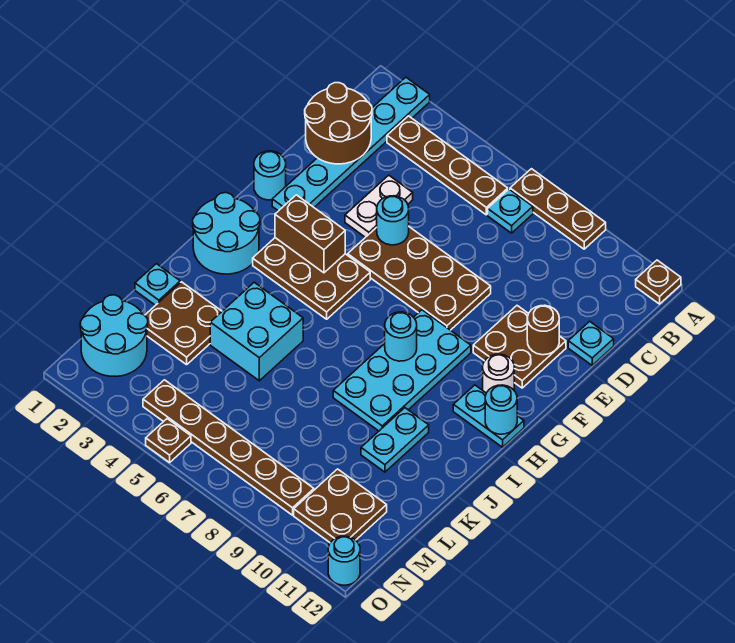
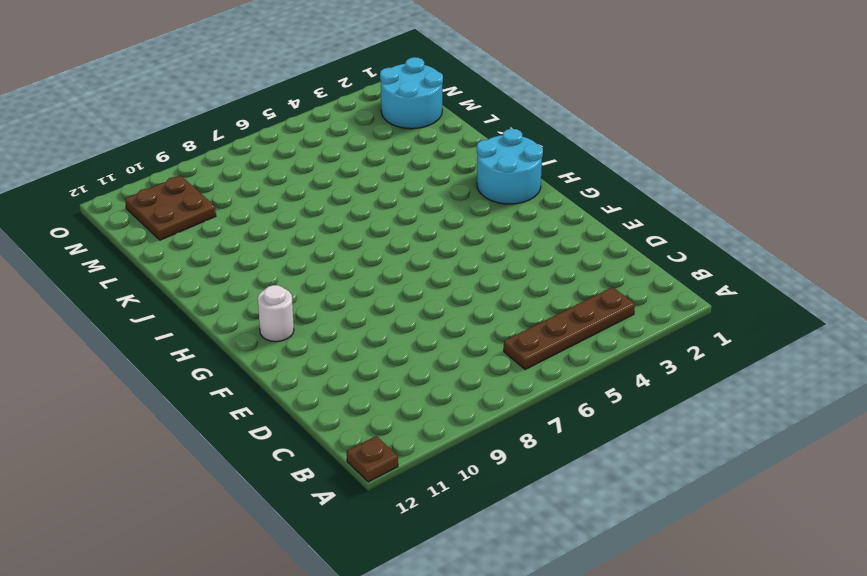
none -> cyan 1x6 plate [272,77,430,211]
none -> brown 1x3 plate [510,169,606,249]
none -> cyan 1x1 plate [488,189,533,233]
none -> white 1x2 plate [345,175,413,237]

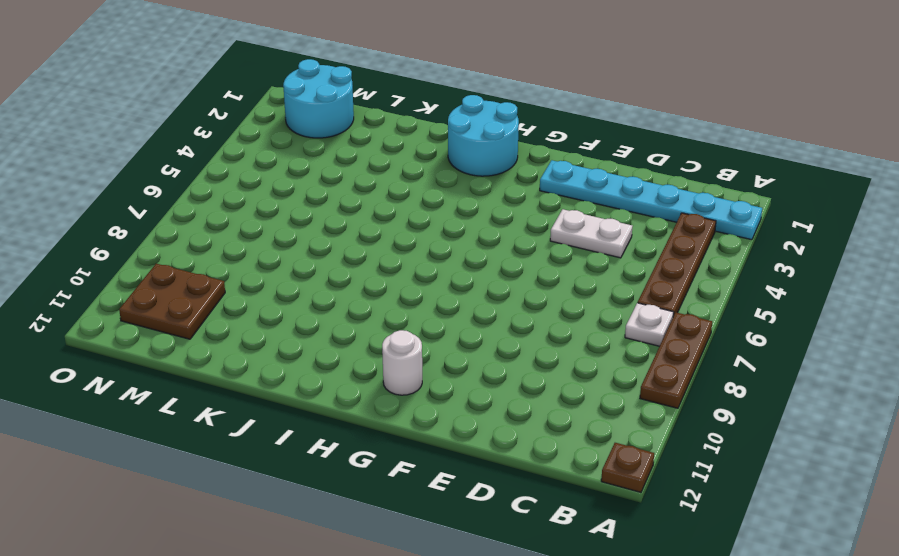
white 1x1 plate [625,303,674,346] -> cyan 1x1 plate [488,189,533,233]
none -> cyan 1x1 plate [568,321,614,365]
none -> brown 2x4 plate [348,227,491,330]
none -> brown 2x2 plate [473,306,566,388]
none -> cyan 1x1 round brick [254,151,286,200]

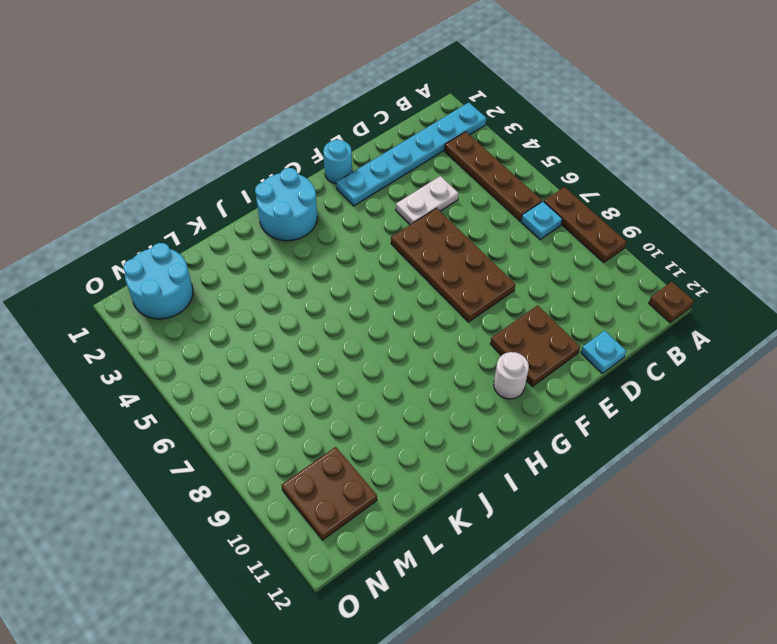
none -> brown 2x3 plate [253,238,370,319]
none -> cyan 2x4 plate [333,310,471,431]
none -> cyan 1x2 plate [453,385,524,447]
none -> cyan 2x2 brick [210,282,303,381]

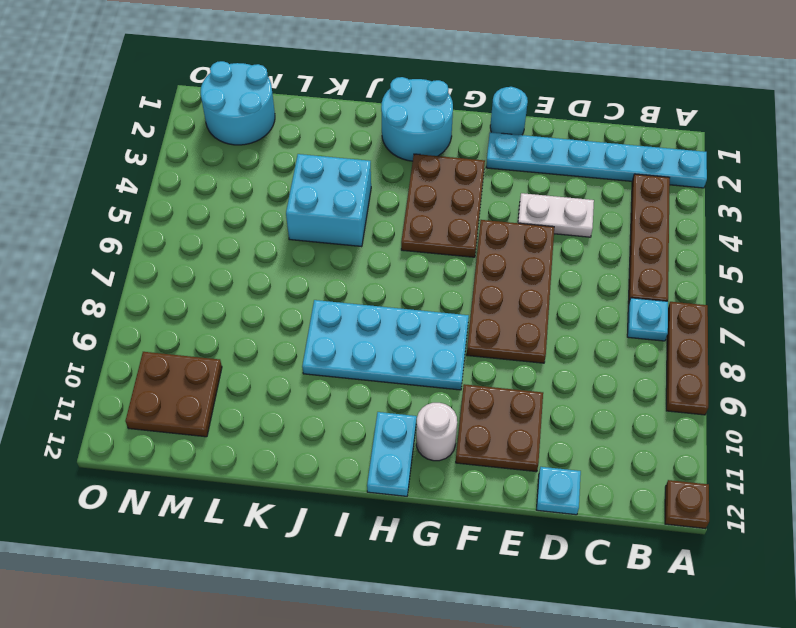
none -> cyan 1x2 plate [361,408,429,472]
none -> cyan 1x1 plate [135,264,180,305]
none -> brown 2x2 plate [145,282,222,365]
none -> brown 1x6 plate [143,380,314,515]

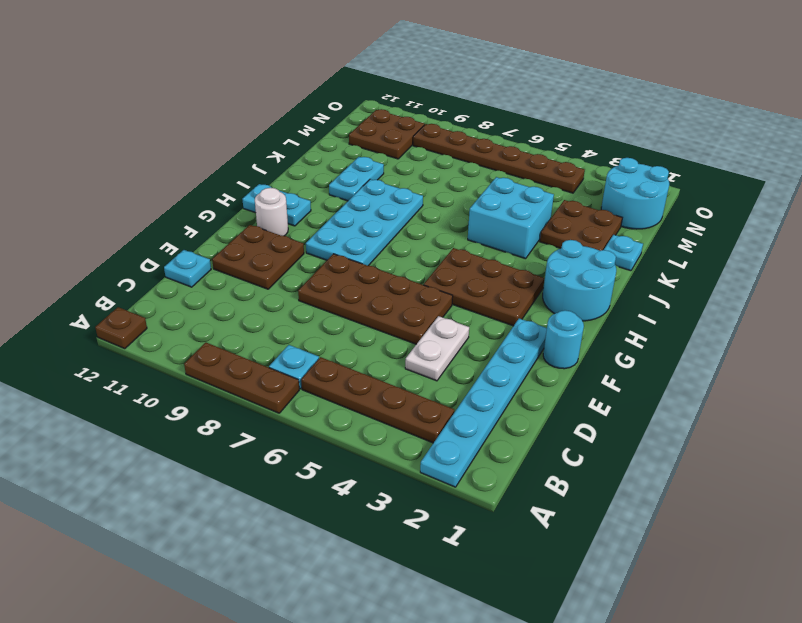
none -> brown 1x1 plate [146,419,191,463]
none -> cyan 1x1 round brick [328,536,360,585]
none -> brown 2x2 round brick [305,83,372,164]
none -> cyan 1x1 round brick [377,196,409,245]

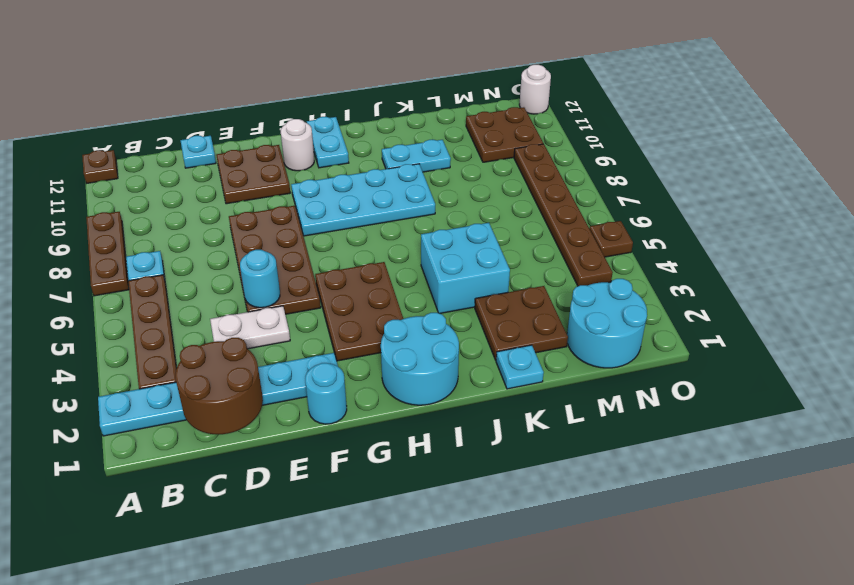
white 1x1 round brick [519,65,551,114] -> cyan 1x1 round brick [328,536,360,585]
none -> brown 1x1 round brick [527,305,559,355]
none -> brown 1x2 brick [275,195,345,273]
none -> cyan 1x1 round brick [385,312,417,361]
none -> cyan 1x1 round brick [485,385,517,434]

